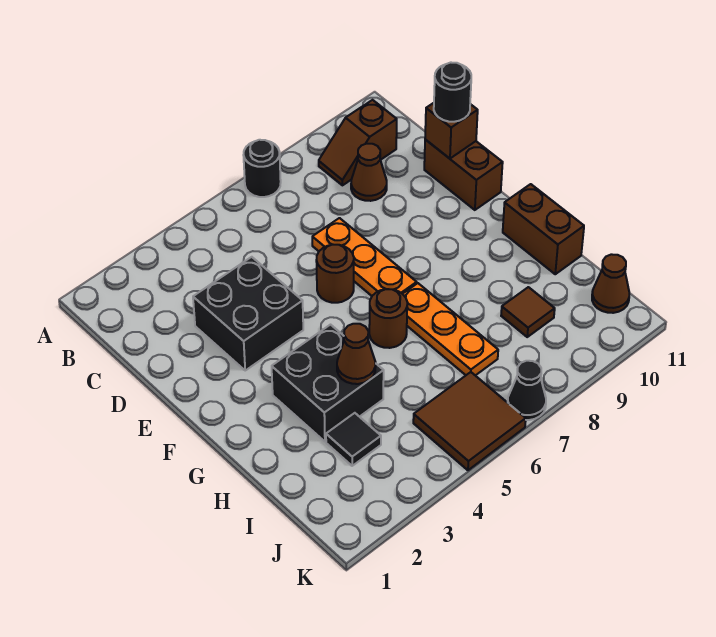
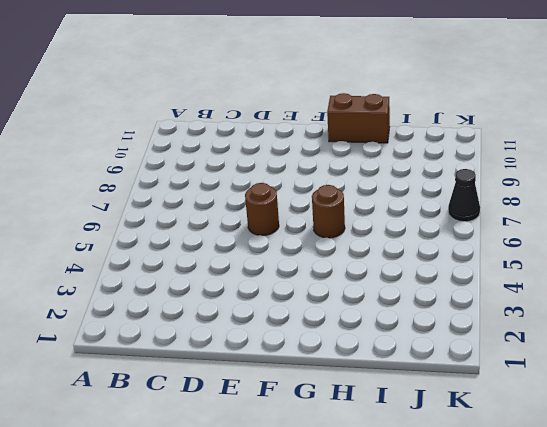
none -> black 1x1 round brick [244,140,281,197]
none -> brown 1x2 slope [319,100,397,185]
none -> brown 1x1 cone [351,144,387,201]

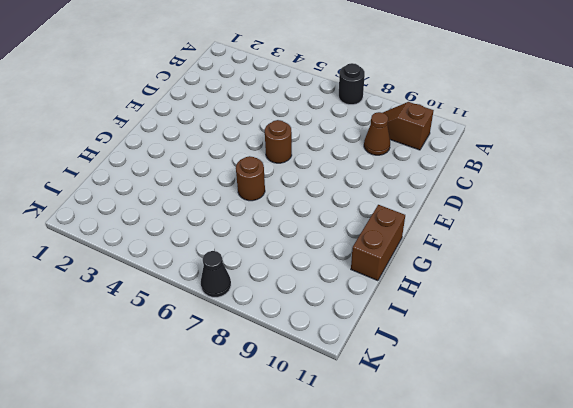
none -> black 2x2 brick [193,257,303,370]
none -> orange 1x3 plate [312,218,417,296]
none -> brown 1x2 brick [424,140,503,210]

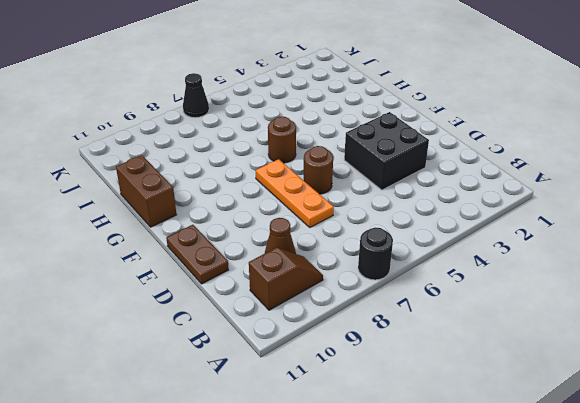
brown 1x2 plate [166,225,229,284] -> brown 1x2 brick [424,140,503,210]
none -> black 2x2 brick [272,325,384,441]
none -> orange 1x3 plate [403,283,498,376]
none -> black 1x1 tile [326,413,381,466]

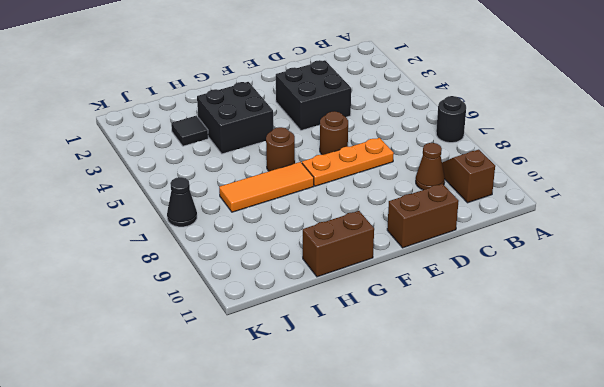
orange 1x3 tile [219,162,314,212] -> orange 1x3 plate [403,283,498,376]
none -> brown 1x1 tile [501,287,555,337]
none -> brown 2x2 tile [413,372,526,470]
none -> brown 1x1 cone [592,254,629,313]

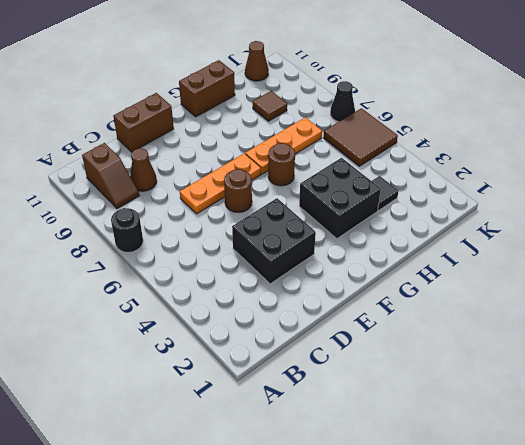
none -> brown 1x1 brick [425,103,478,158]
none -> brown 1x1 cone [337,324,376,384]
none -> black 1x1 round brick [434,63,471,122]

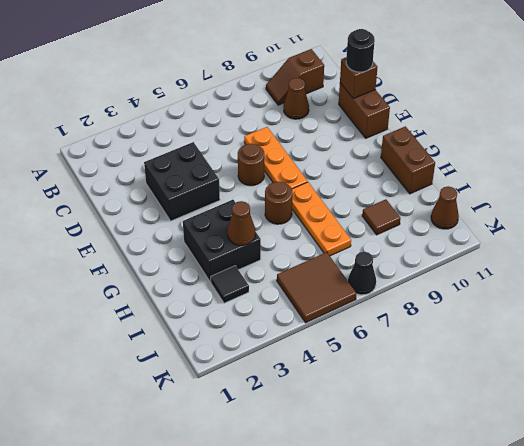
none -> black 1x1 round brick [244,140,281,197]

